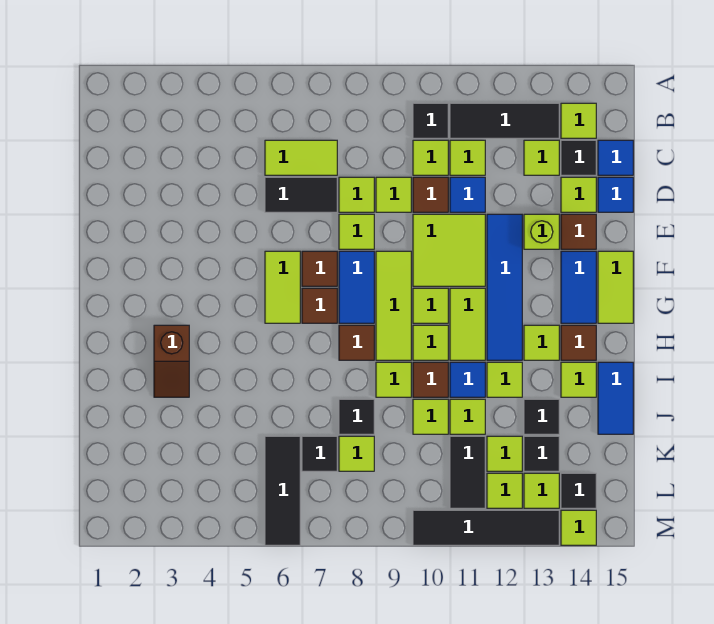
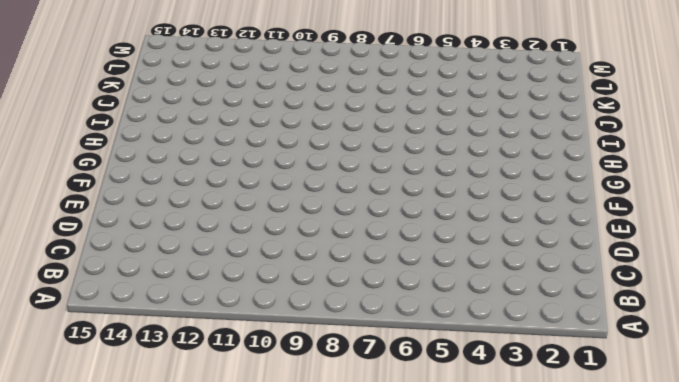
none -> black 1x1 tile [413,103,448,138]
none -> black 1x3 tile [450,103,559,138]
none -> lime 1x1 tile [561,103,596,138]
none -> lime 1x2 tile [265,140,337,175]

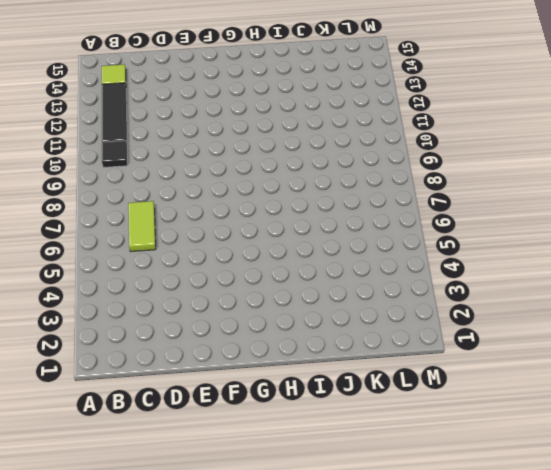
none -> lime 1x1 tile [413,140,448,175]
none -> lime 1x1 tile [450,140,485,175]
none -> lime 1x1 tile [524,140,559,175]
none -> black 1x1 tile [561,140,596,175]

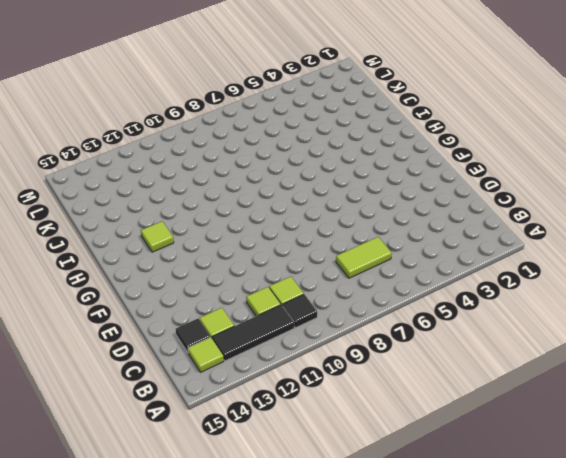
none -> blue 1x1 tile [598,140,633,175]
none -> black 1x2 tile [265,177,337,212]
none -> lime 1x1 tile [339,177,374,212]
none -> lime 1x1 tile [376,177,411,212]

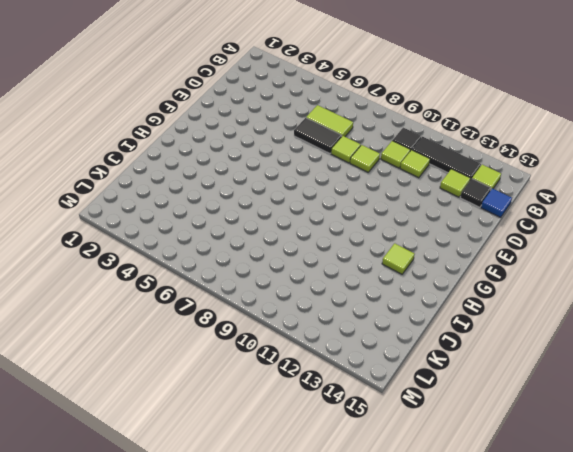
none -> brown 1x1 tile [413,177,448,212]
none -> blue 1x1 tile [450,177,485,212]
none -> lime 1x1 tile [561,177,596,212]
none -> blue 1x1 tile [598,177,633,212]

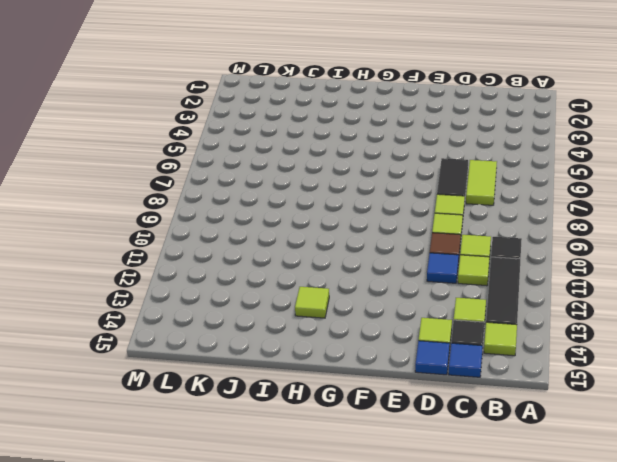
none -> lime 1x1 tile [339,214,374,249]
none -> lime 2x2 tile [413,214,485,286]
none -> blue 1x4 tile [487,214,522,360]
none -> lime 1x1 brick [524,214,559,249]

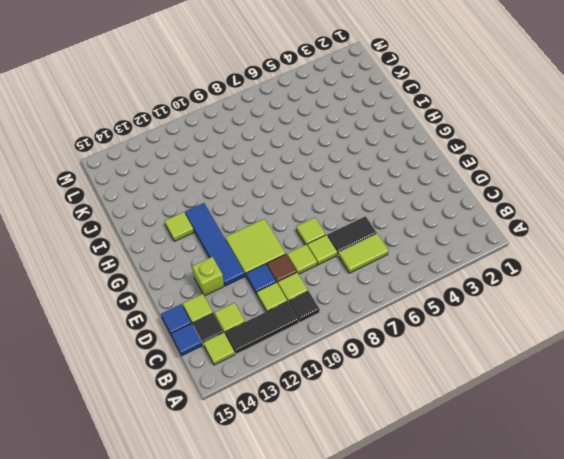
none -> brown 1x1 tile [561,214,596,249]
none -> lime 1x2 tile [265,251,300,323]
none -> brown 1x1 tile [302,251,337,286]
none -> blue 1x2 tile [339,251,374,323]

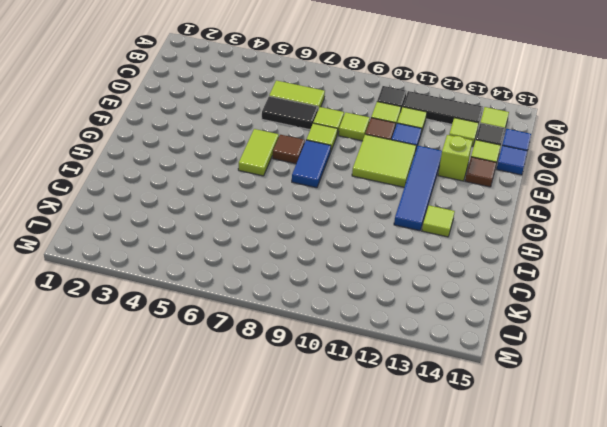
none -> lime 1x3 tile [376,251,411,360]
none -> blue 1x2 tile [561,251,596,323]
none -> lime 1x2 tile [598,251,633,323]
none -> brown 1x1 tile [302,288,337,323]

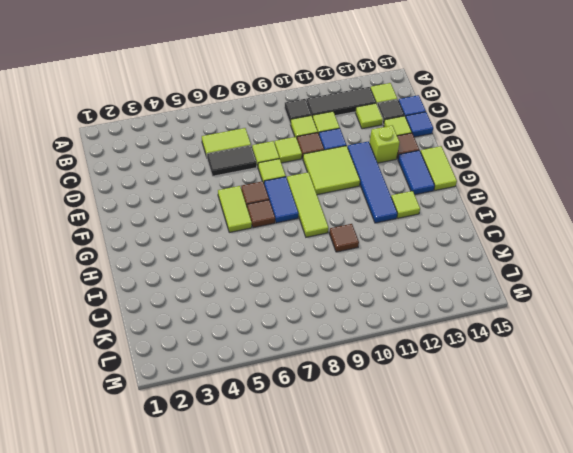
none -> lime 1x1 tile [413,288,448,323]
none -> lime 1x2 tile [450,288,485,360]
none -> brown 1x2 slope [154,325,189,397]
none -> brown 1x1 tile [339,325,374,360]

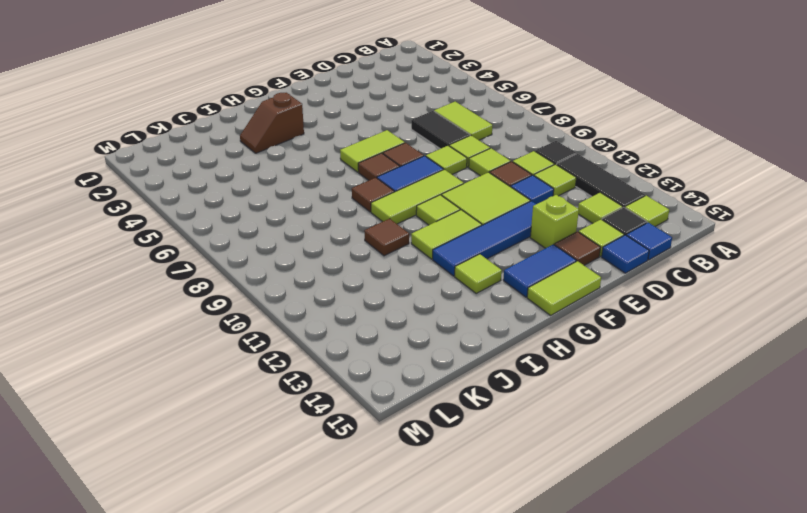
none -> lime 1x1 tile [413,325,448,360]
none -> brown 1x1 tile [561,325,596,360]
none -> lime 1x1 tile [376,362,411,397]
none -> blue 1x1 tile [450,362,485,397]

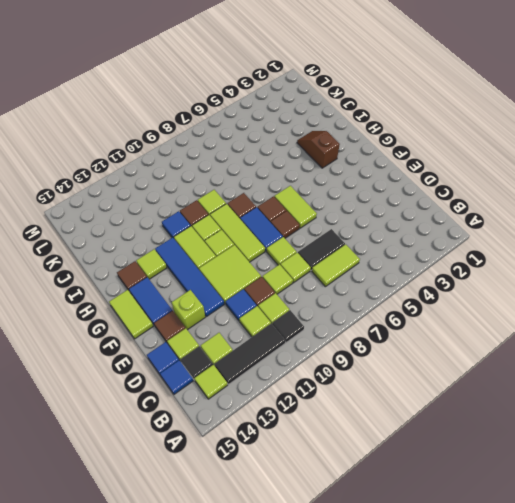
none -> lime 1x1 tile [487,362,522,397]
none -> lime 1x1 tile [561,362,596,397]
none -> blue 1x2 tile [598,362,633,434]
none -> black 1x1 tile [339,399,374,434]

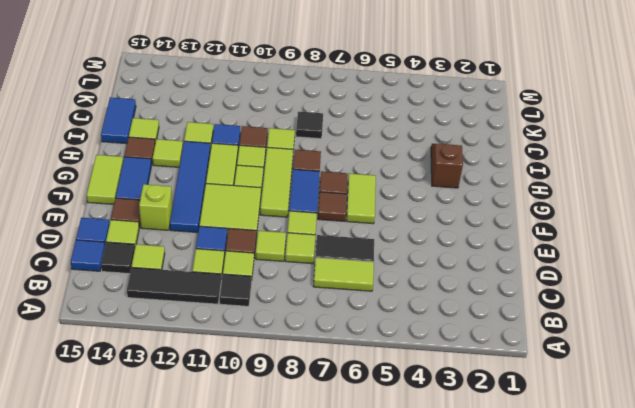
none -> lime 1x1 tile [561,103,596,138]
none -> lime 1x1 tile [413,399,448,434]
none -> lime 1x1 tile [450,399,485,434]
none -> black 1x1 tile [524,399,559,434]

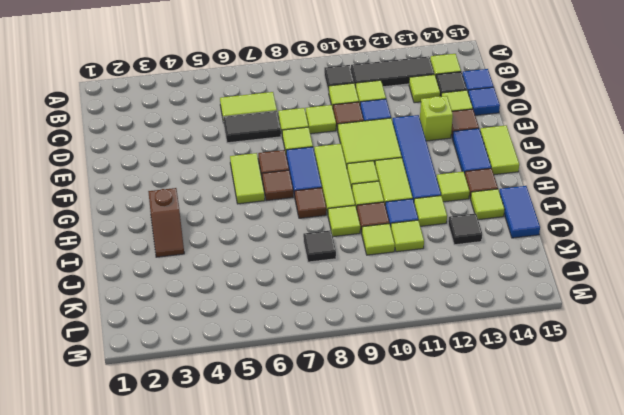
none -> black 1x3 tile [265,436,300,545]
none -> black 1x1 tile [302,436,337,471]
none -> lime 1x1 tile [339,436,374,471]
none -> black 1x2 tile [450,436,485,508]

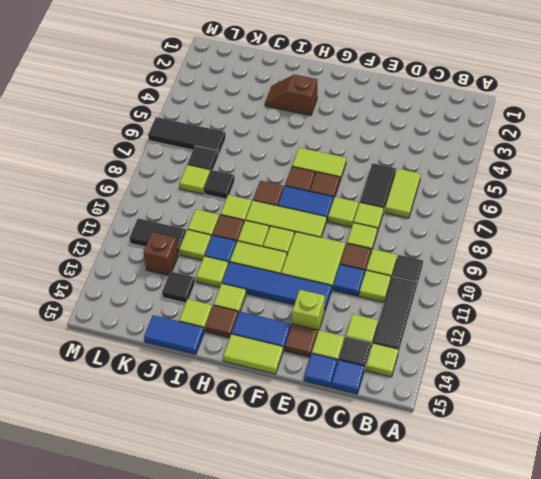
brown 1x1 brick [143,232,179,275] -> lime 1x1 tile [487,436,522,471]
none -> black 1x1 tile [524,436,559,471]
none -> lime 1x1 tile [487,473,522,508]
none -> lime 1x1 tile [524,473,559,508]
none -> black 1x1 tile [561,473,596,508]

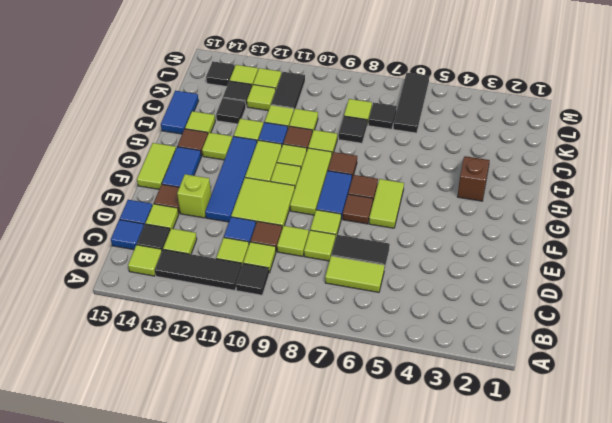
none -> black 1x4 tile [413,510,559,545]
none -> lime 1x1 tile [561,510,596,545]

